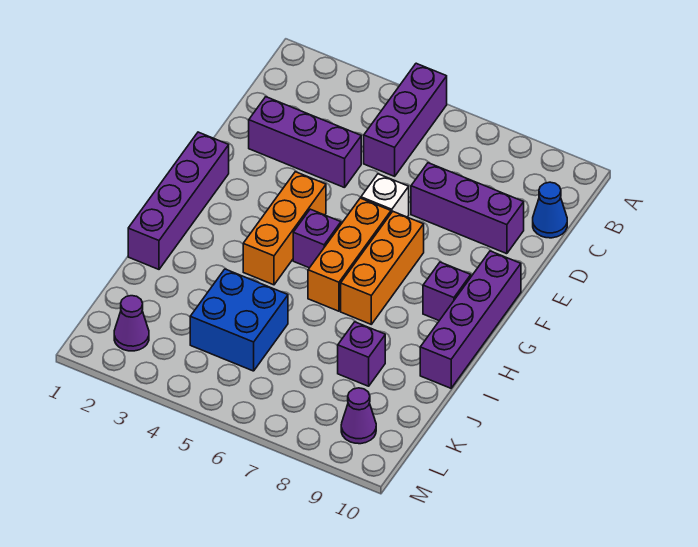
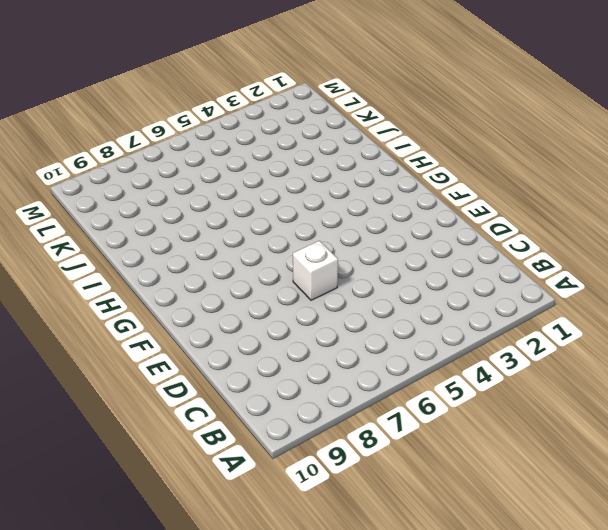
none -> purple 1x3 brick [364,63,447,176]
none -> blue 1x1 cone [533,182,567,238]
none -> purple 1x3 brick [249,97,361,188]

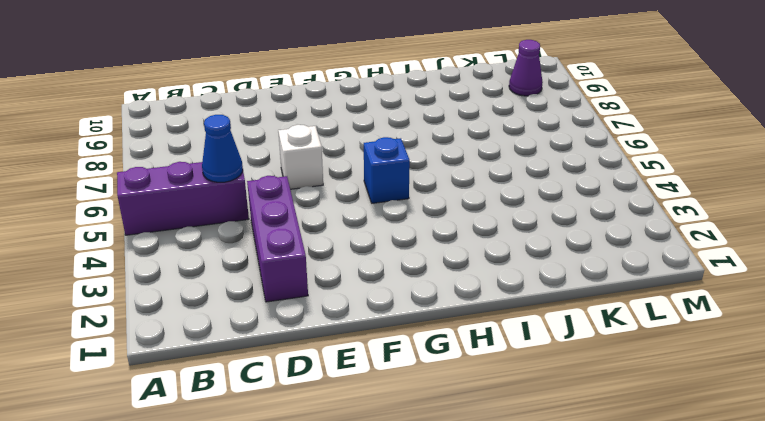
blue 1x1 cone [202,115,243,182] -> blue 1x1 cone moved to [533,182,567,238]
blue 1x1 brick [364,137,410,203] -> purple 1x1 brick [293,209,341,268]
none -> purple 1x3 brick [411,163,524,254]
none -> purple 1x4 brick [128,132,229,269]
none -> orange 1x3 brick [243,172,326,285]

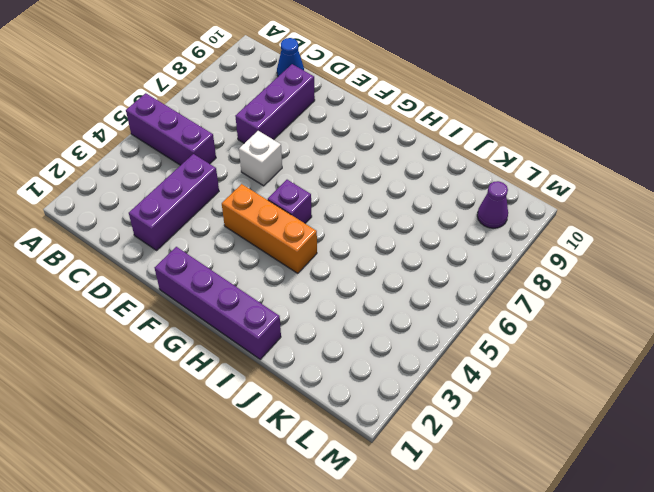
none -> orange 1x3 brick [308,198,391,311]
none -> orange 1x3 brick [341,212,424,324]
none -> purple 1x4 brick [420,251,521,388]

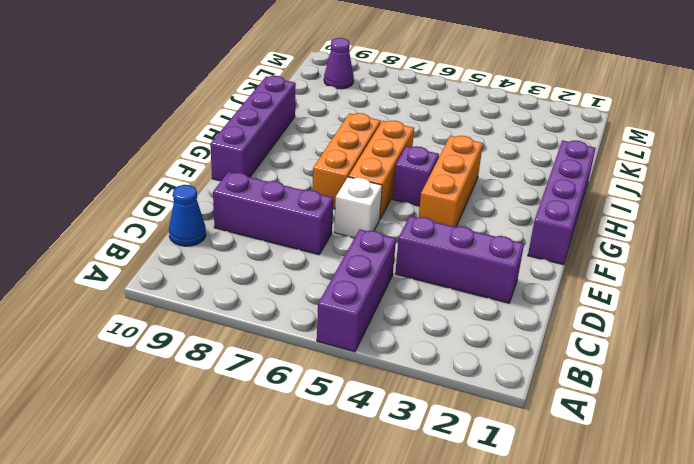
none -> purple 1x1 brick [423,262,471,321]
none -> blue 2x2 brick [190,269,288,371]
none -> purple 1x1 brick [338,322,385,386]

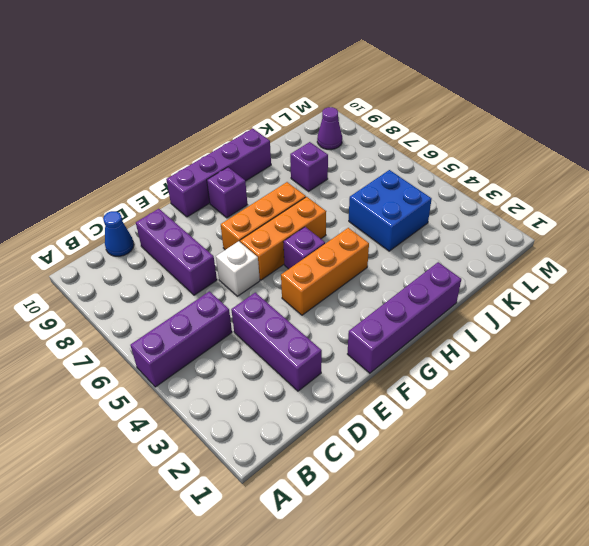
none -> purple 1x1 cone [114,296,149,351]

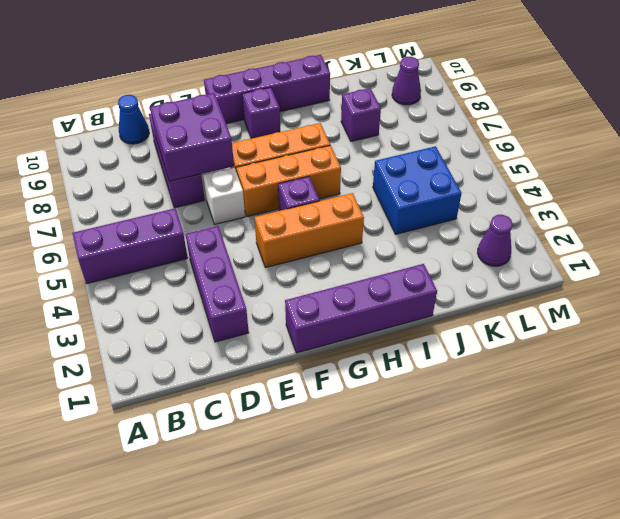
purple 2x2 brick [150,93,234,181] -> none

